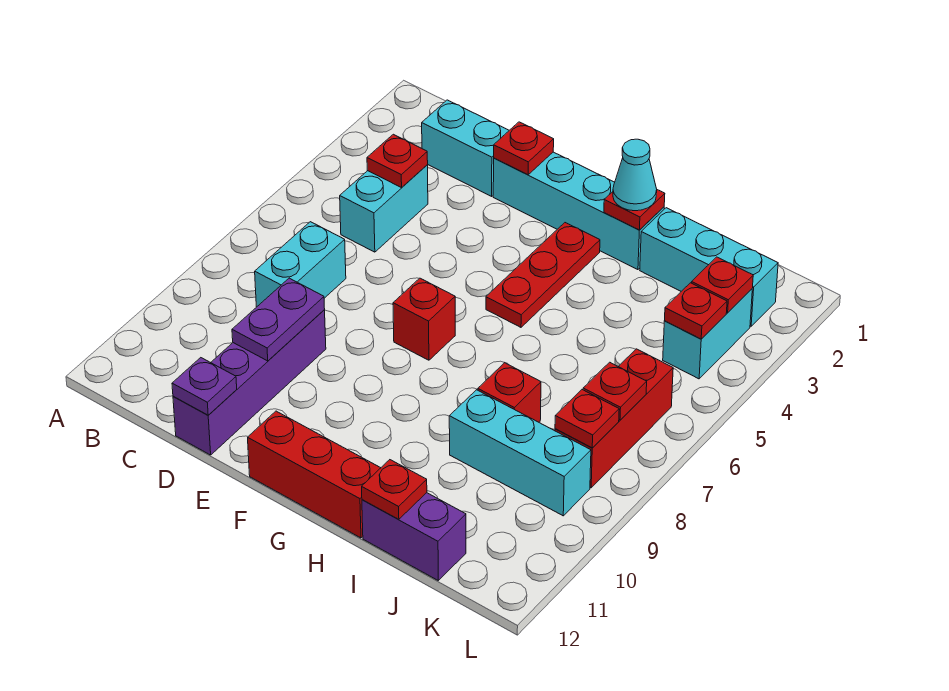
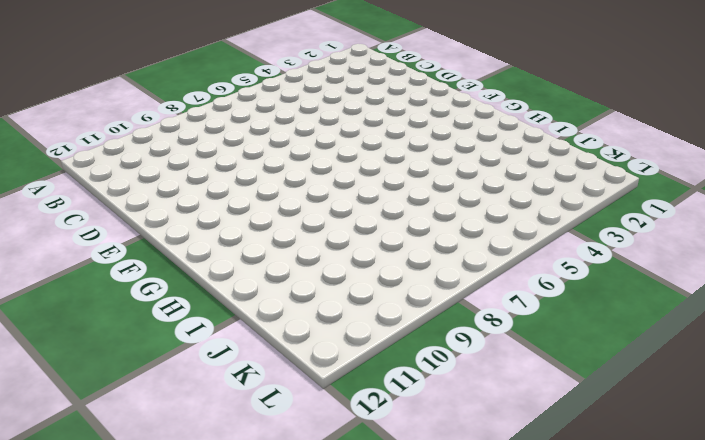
none -> cyan 1x2 brick [422,100,509,196]
none -> cyan 1x2 brick [340,165,428,252]
none -> cyan 1x2 brick [255,222,346,307]

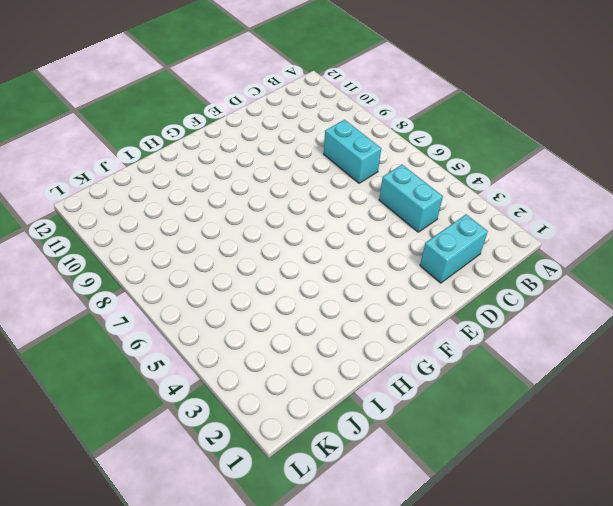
none -> purple 1x4 brick [173,310,326,455]
none -> cyan 1x4 brick [493,152,664,270]
none -> red 1x1 brick [393,278,455,360]

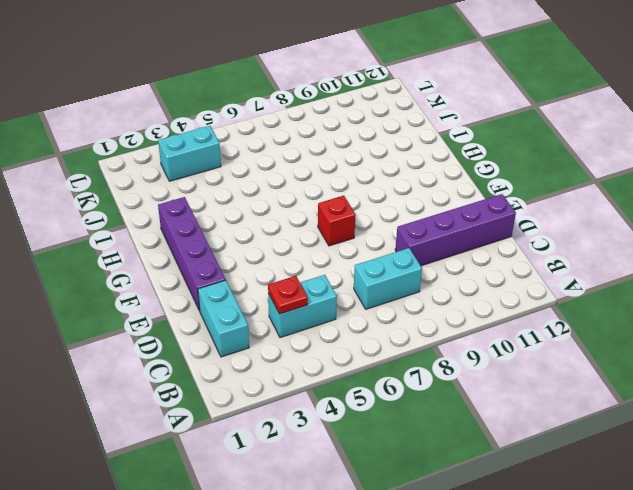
purple 1x4 brick [158,197,226,311] -> cyan 1x4 brick [493,152,664,270]
none -> red 1x3 brick [248,411,380,538]
none -> red 1x3 plate [486,223,600,327]
none -> cyan 1x3 brick [640,208,778,326]

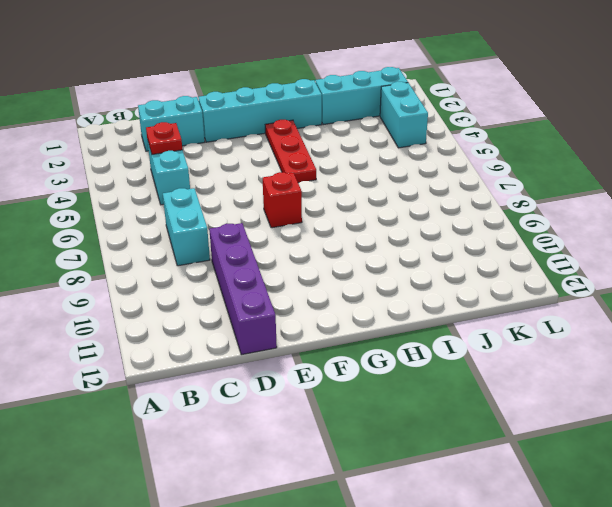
none -> red 1x3 brick [248,411,380,538]
none -> red 1x1 brick [478,363,541,422]
none -> cyan 1x3 brick [449,390,591,516]

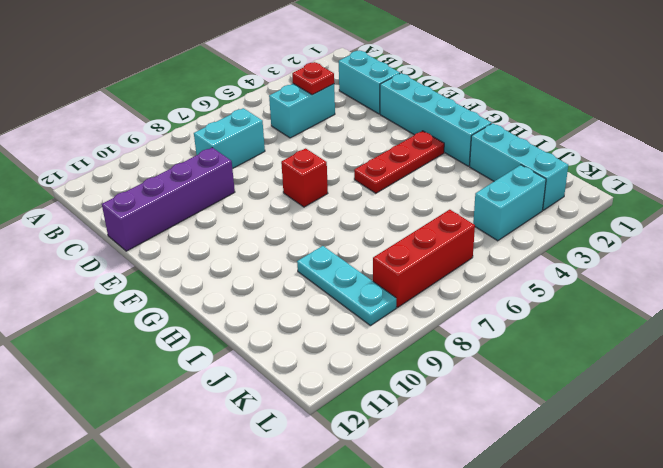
cyan 1x3 plate [297,246,396,326] -> cyan 1x3 brick [449,390,591,516]
none -> red 1x3 brick [248,411,380,538]
none -> red 1x1 brick [478,363,541,422]
none -> purple 1x2 brick [362,493,466,580]

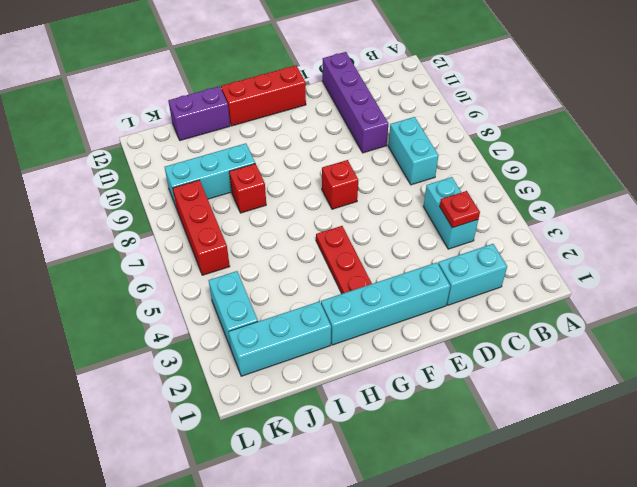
none -> purple 1x2 plate [232,278,325,361]
none -> purple 1x1 plate [172,358,237,415]
none -> red 1x1 plate [494,122,554,175]

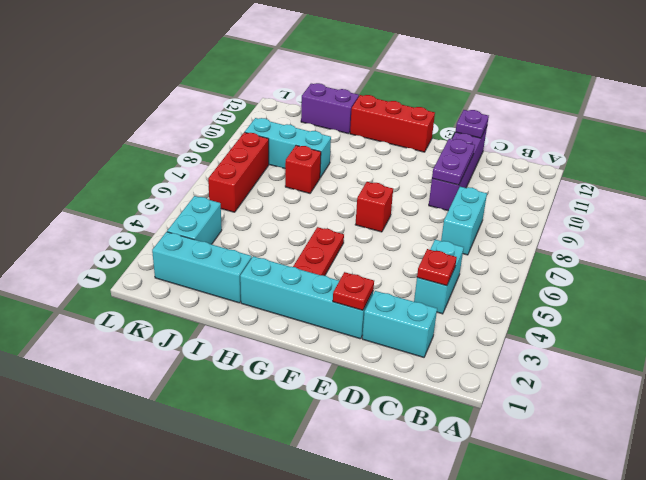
none -> red 1x1 plate [604,190,665,230]
none -> red 1x1 plate [362,460,427,520]
none -> red 1x1 plate [692,257,753,313]

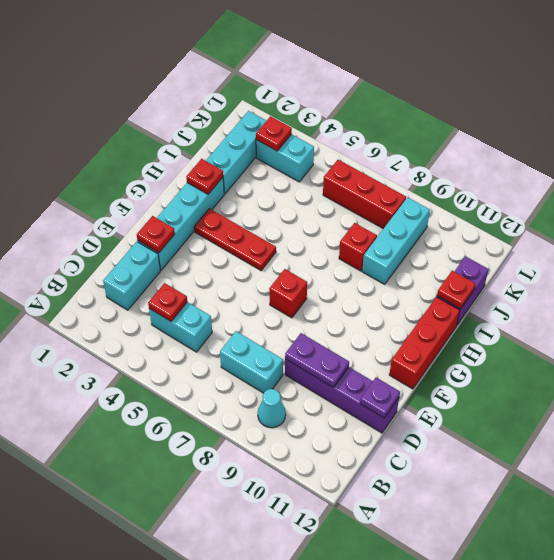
cyan 1x1 cone [258,389,286,428] -> cyan 1x1 cone moved to [613,139,657,211]
none -> red 1x1 plate [664,283,727,339]
none -> red 1x1 plate [583,362,647,420]
none -> red 1x1 plate [555,390,619,448]

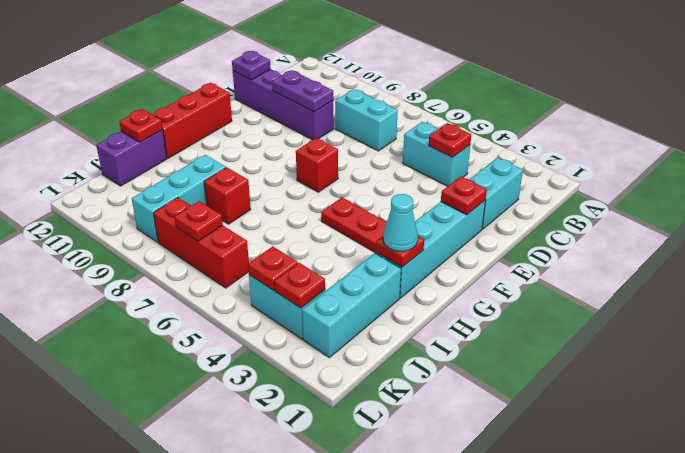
none -> red 1x1 plate [555,390,619,448]

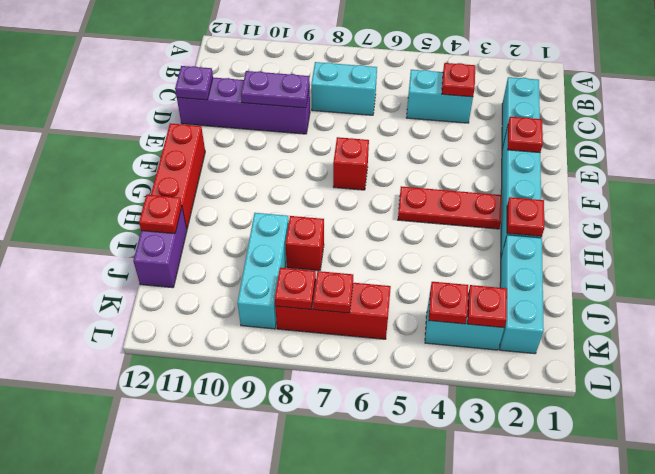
none -> cyan 1x1 cone [613,139,657,211]

